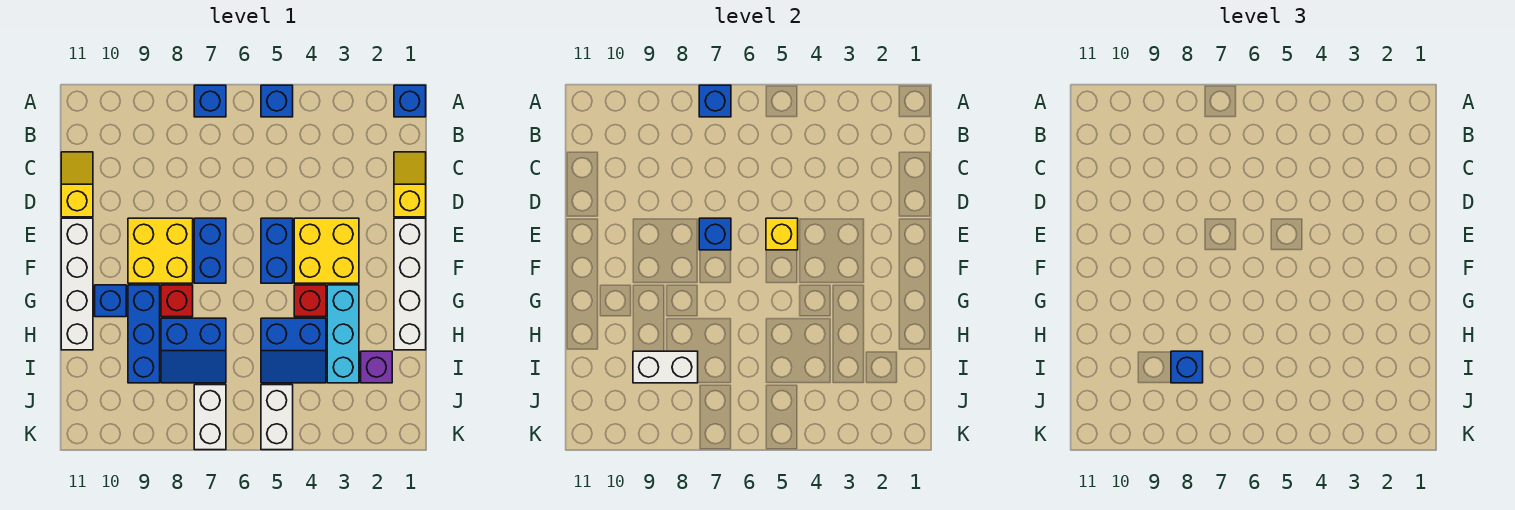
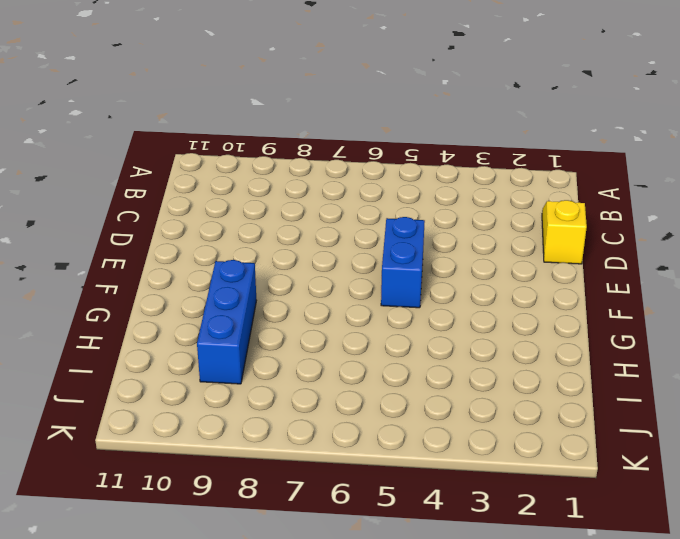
none -> blue 1x1 brick [394,85,426,117]
none -> blue 1x1 brick [261,85,293,117]
none -> blue 1x1 brick [194,85,226,117]

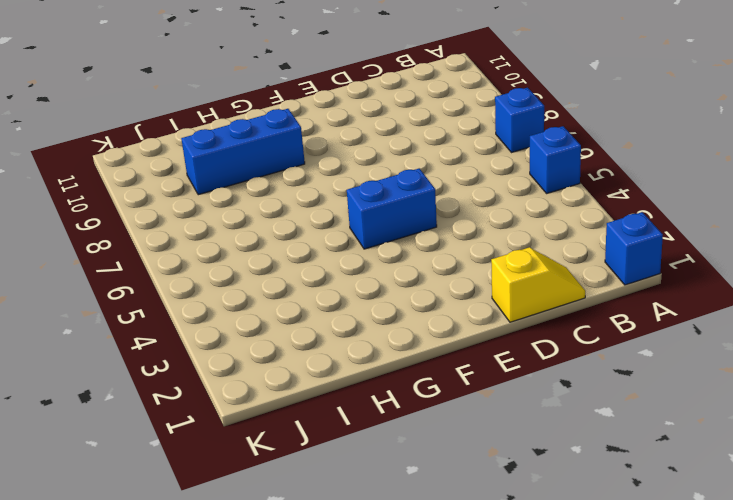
none -> yellow 1x2 slope [61,152,93,217]
none -> white 1x4 brick [394,218,426,350]
none -> yellow 2x2 brick [294,218,359,283]

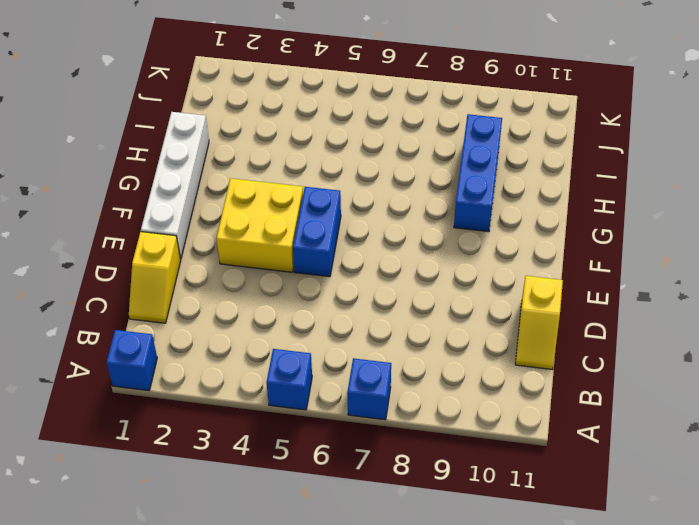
none -> blue 1x2 brick [194,218,226,283]
none -> yellow 2x2 brick [128,218,193,283]
none -> white 1x4 brick [61,218,93,350]

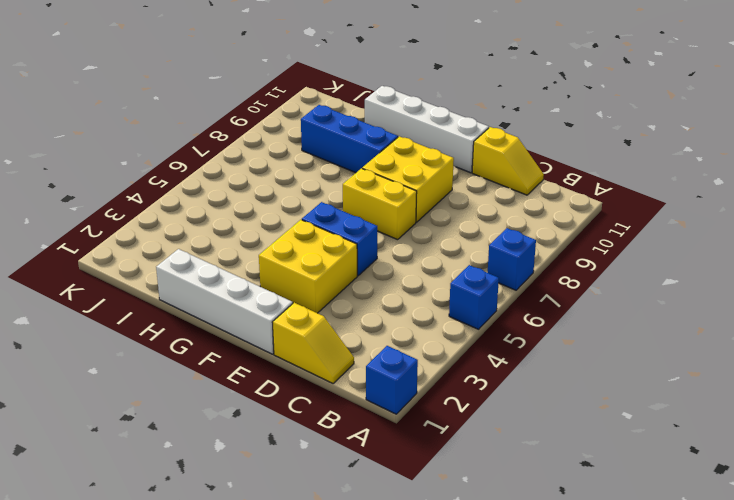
yellow 1x2 brick [343,168,417,240] -> blue 1x2 brick [194,218,226,283]
none -> cyan 1x3 brick [327,285,359,383]
none -> red 1x1 brick [294,285,326,317]
none -> red 1x1 brick [161,285,193,317]

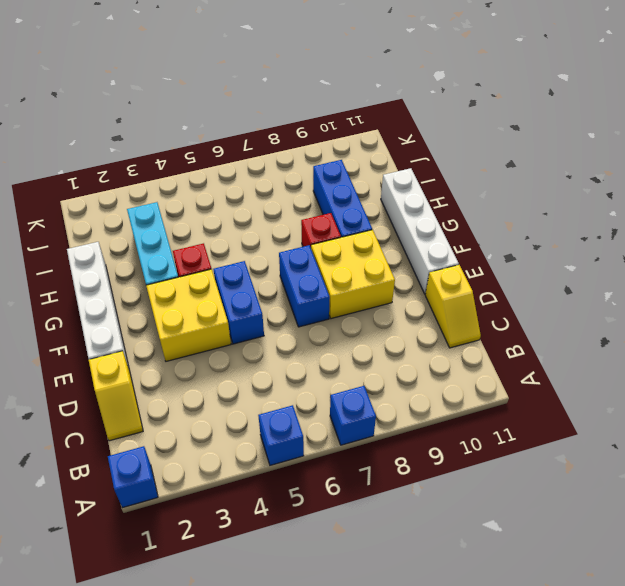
none -> blue 1x1 brick [95,285,126,317]
none -> blue 2x2 slope [261,318,326,383]
none -> blue 2x2 slope [161,318,226,383]

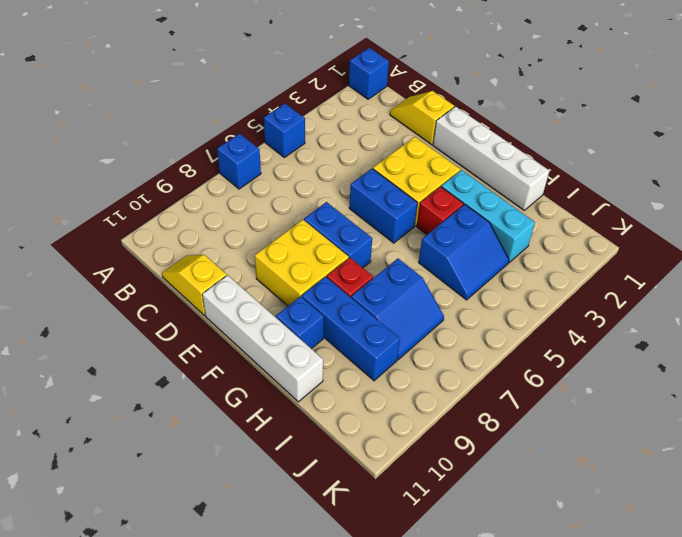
none -> purple 1x1 brick [361,351,392,383]
none -> white 1x2 brick [261,385,293,450]
none -> white 1x2 brick [194,385,226,450]

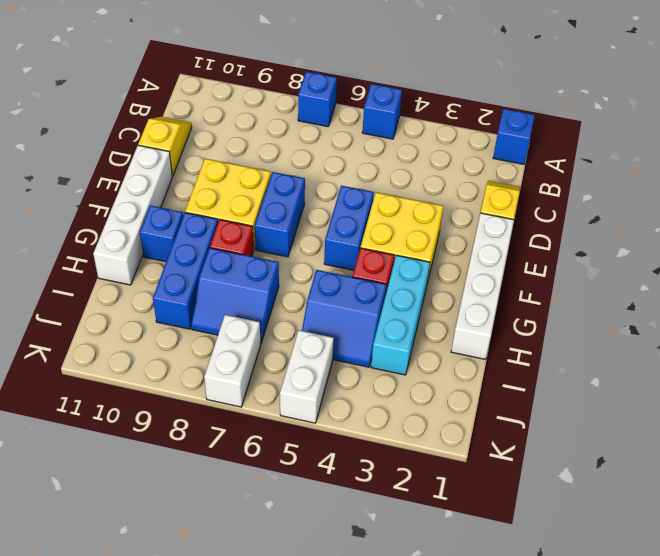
none -> purple 1x1 brick [361,351,392,383]
none -> blue 1x1 brick [699,85,731,117]
none -> yellow 1x1 brick [766,218,798,250]

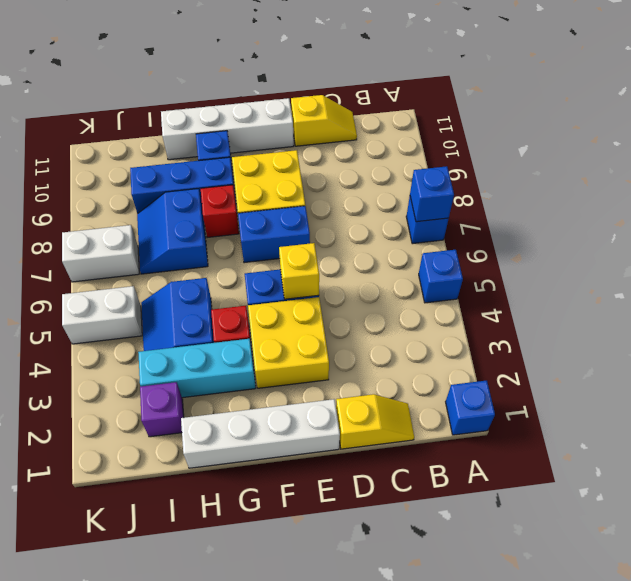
none -> blue 1x1 brick [699,218,731,250]
none -> white 1x2 brick [633,351,698,383]
none -> blue 1x1 brick [1171,351,1203,383]

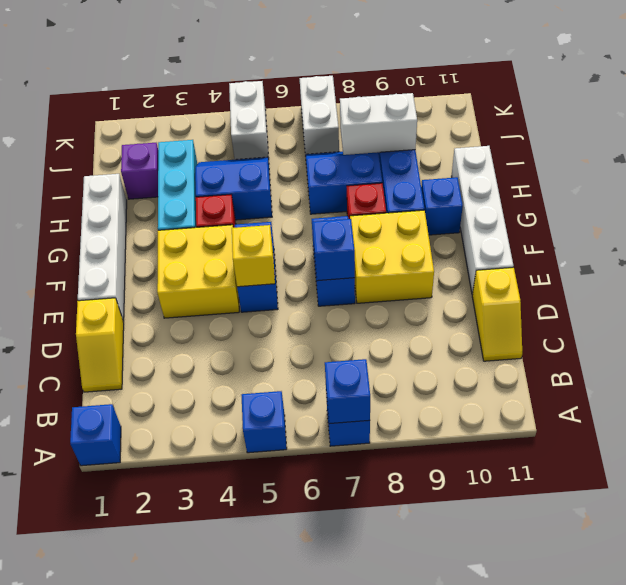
none -> blue 1x1 brick [1171,351,1203,383]

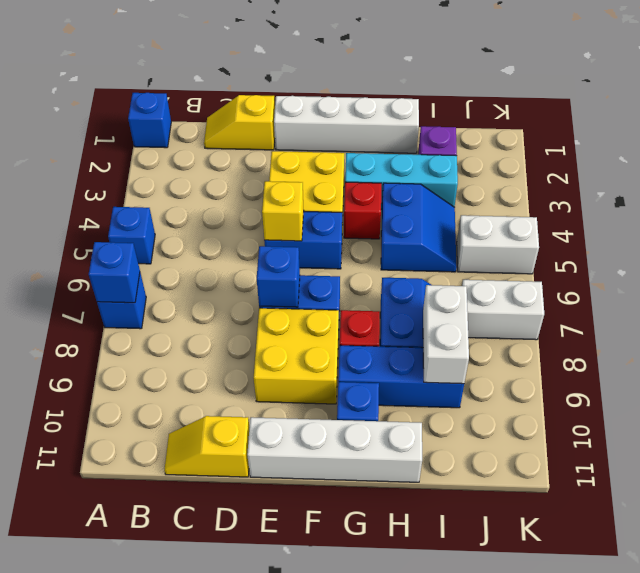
none -> blue 1x1 brick [1171,351,1203,383]

